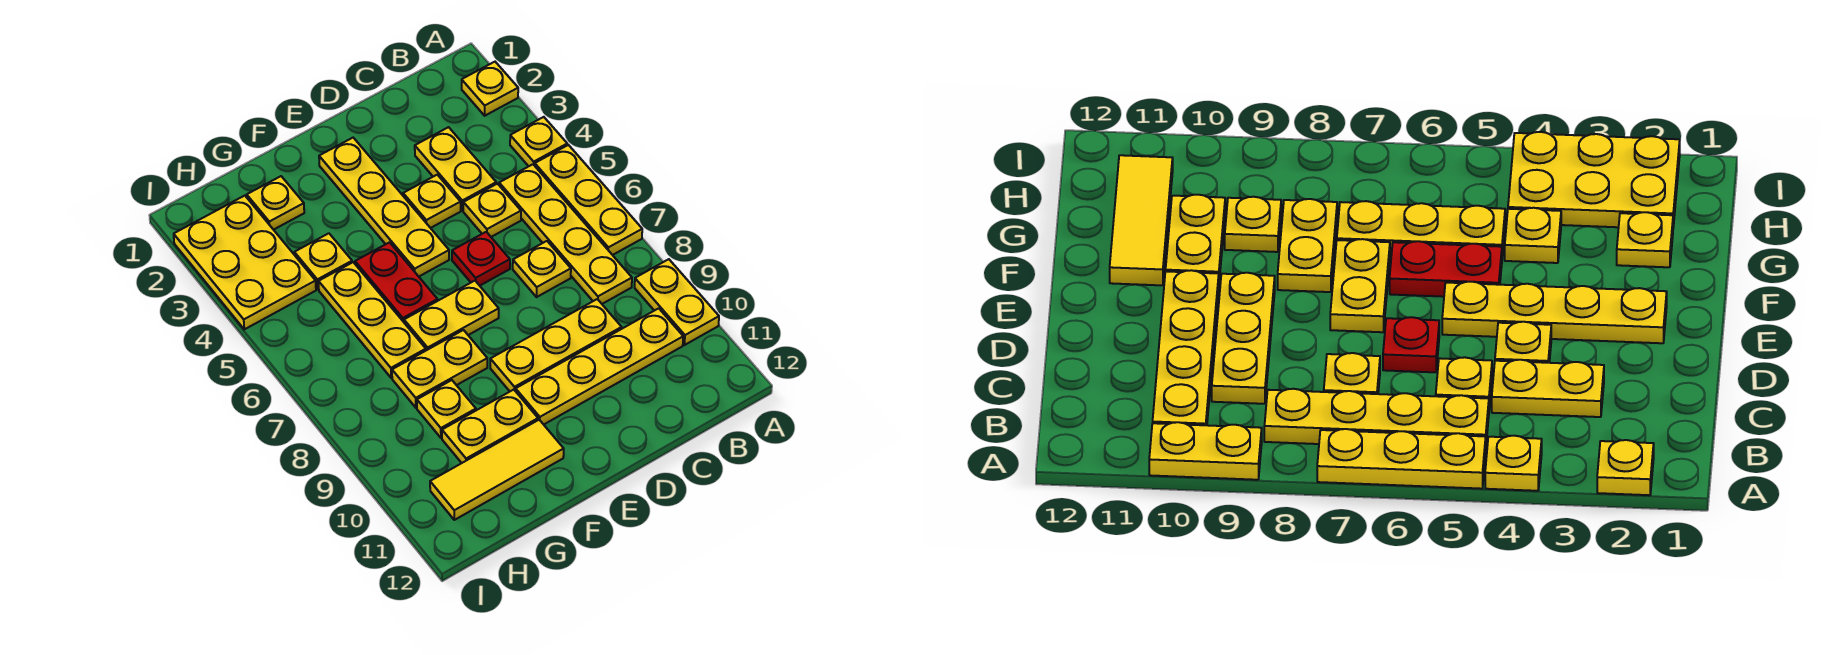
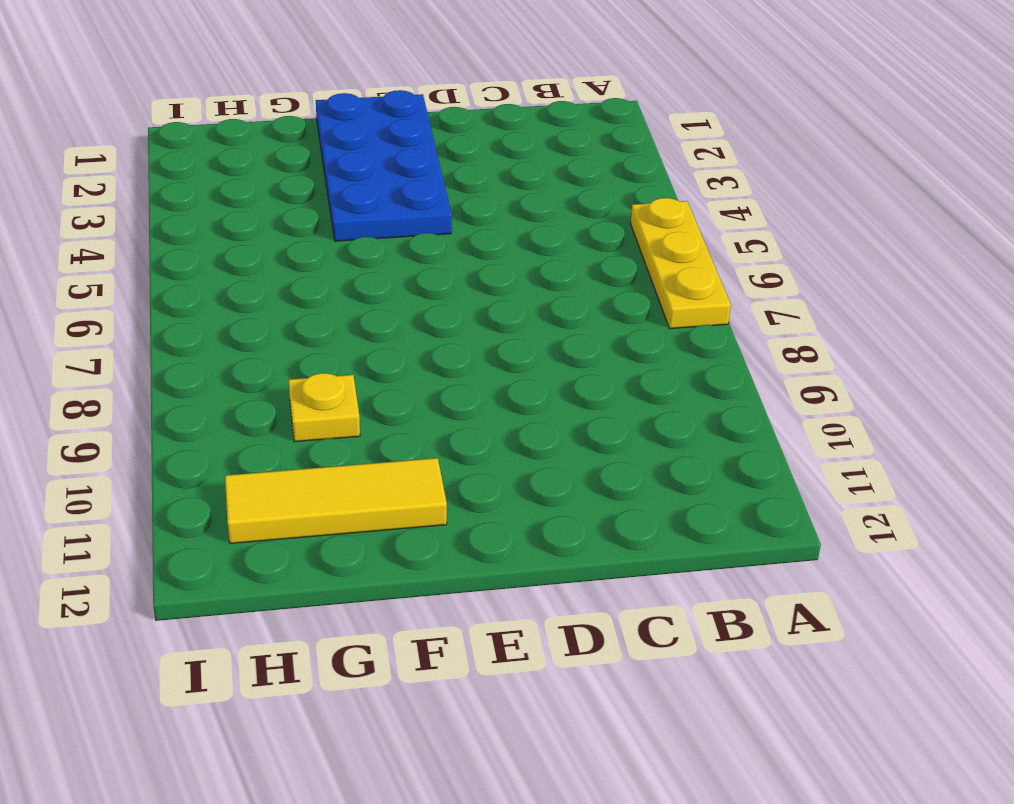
blue 2x4 plate [316,90,452,241] -> yellow 1x4 plate [319,138,449,276]
none -> yellow 1x1 plate [462,62,518,116]
none -> yellow 1x1 plate [510,117,567,166]
none -> yellow 1x2 plate [635,259,719,345]

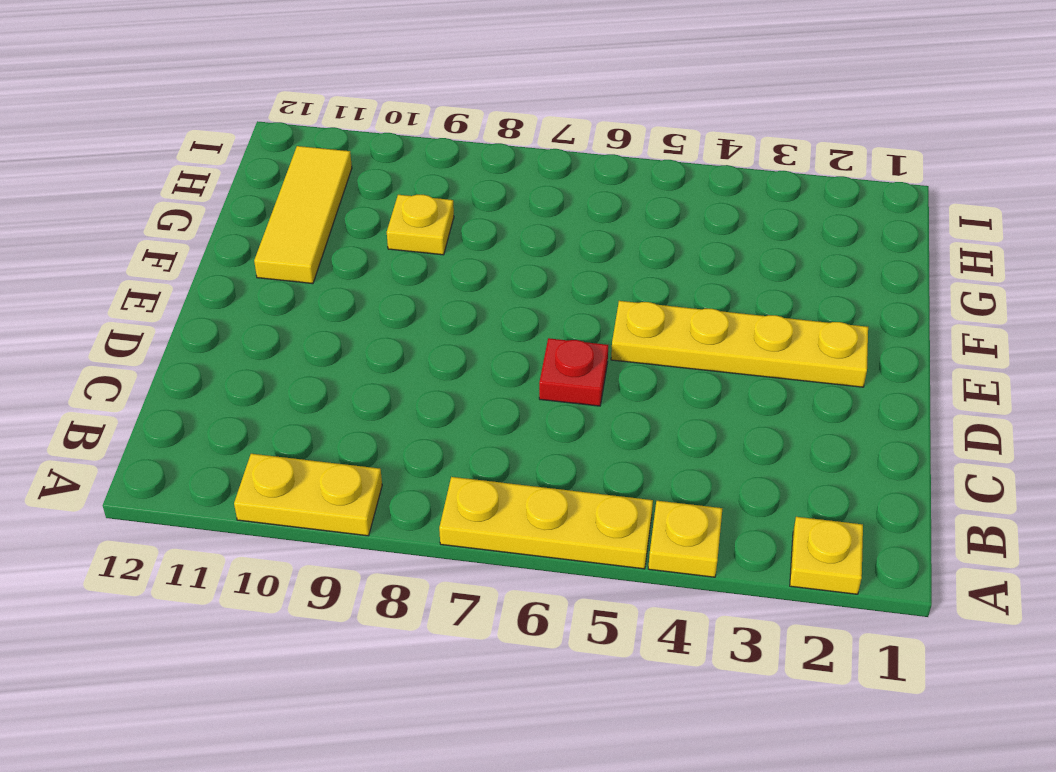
none -> yellow 1x4 plate [499,164,632,304]
none -> yellow 1x4 plate [516,308,683,424]
none -> yellow 1x2 plate [415,127,496,211]

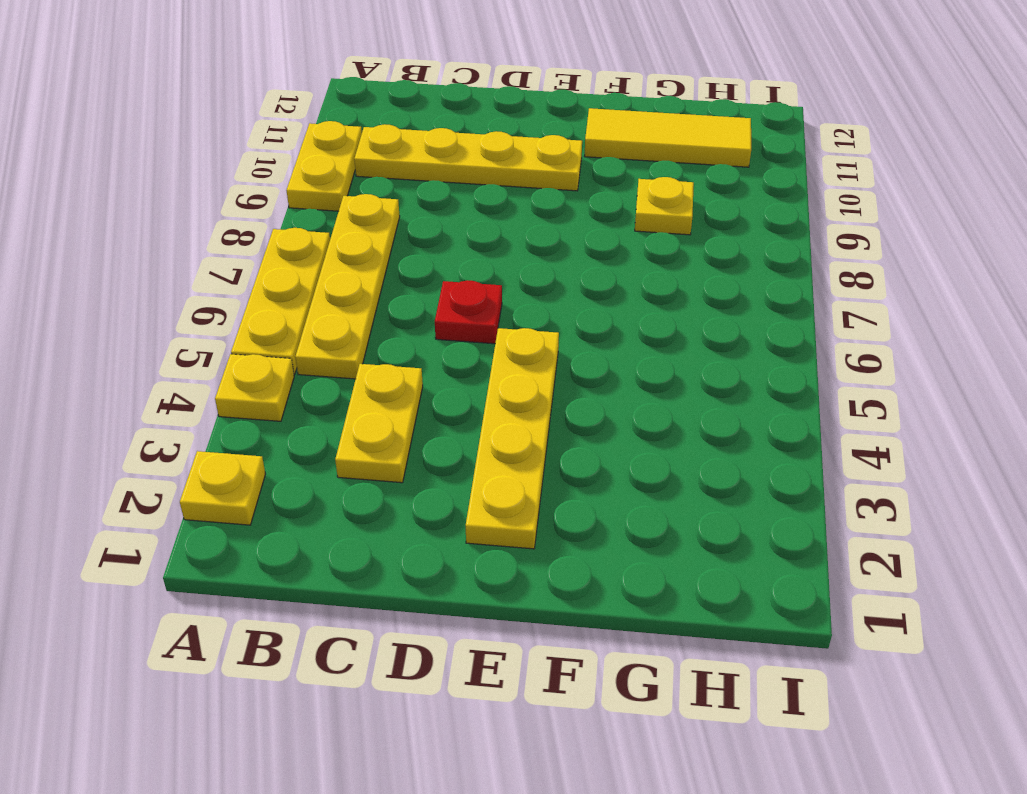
none -> yellow 1x1 plate [463,184,521,237]
none -> yellow 1x1 plate [513,241,571,297]
none -> yellow 1x3 plate [490,299,622,391]

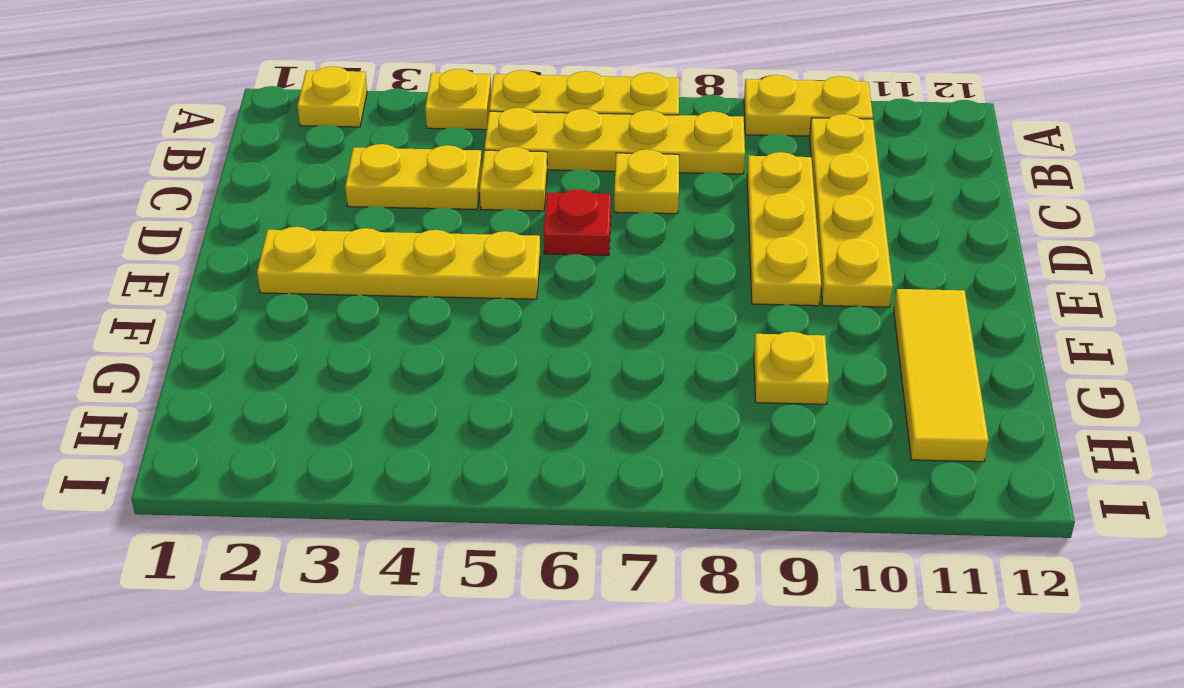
none -> yellow 1x1 plate [403,175,461,228]
none -> yellow 1x2 plate [404,281,499,350]
none -> red 1x2 plate [355,242,438,322]

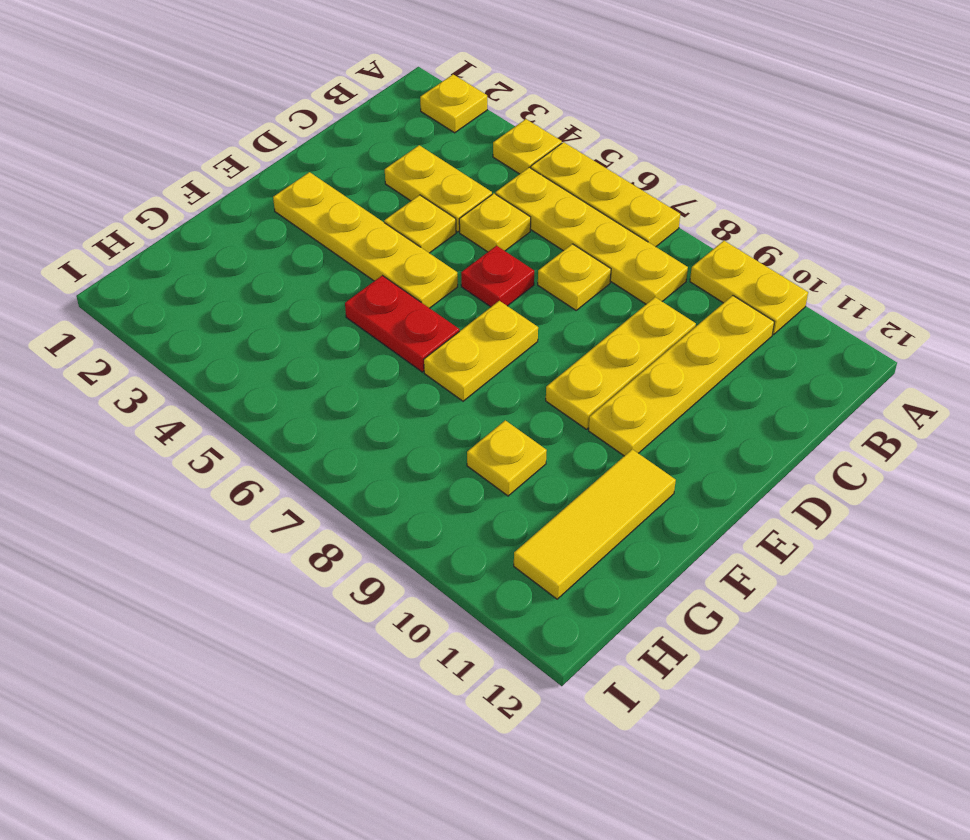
none -> yellow 1x2 plate [392,330,487,408]
none -> yellow 1x2 plate [442,390,538,463]
none -> yellow 1x1 plate [247,176,304,230]

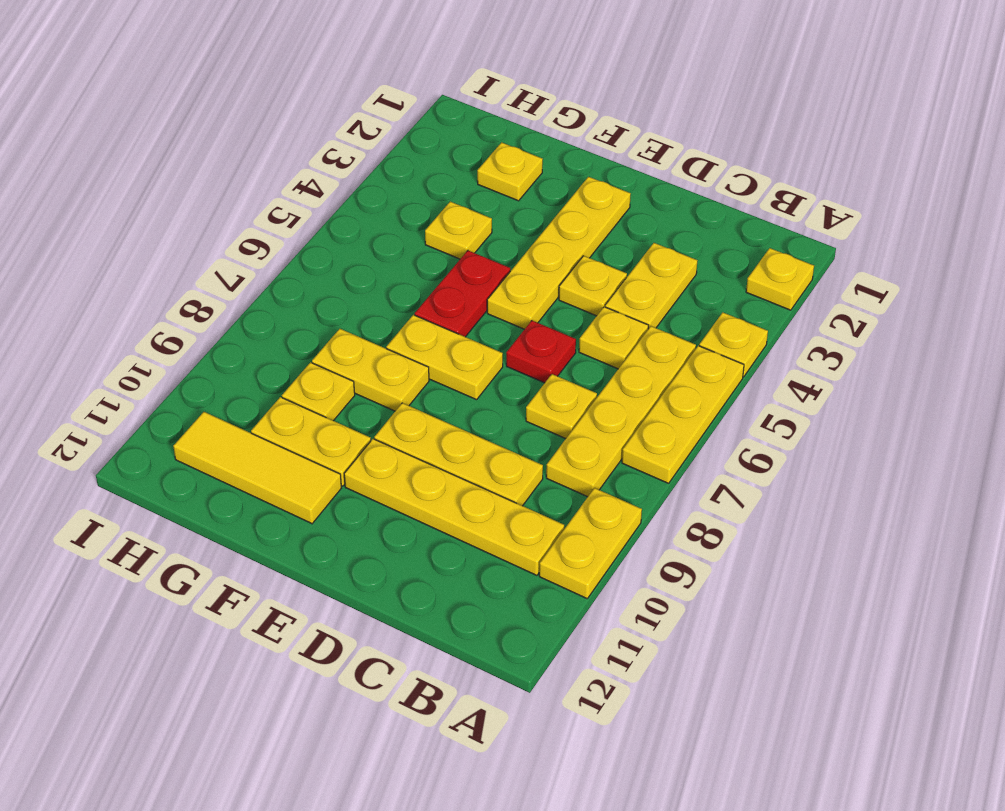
none -> yellow 1x3 plate [319,262,426,378]
none -> yellow 2x3 plate [174,196,316,329]

